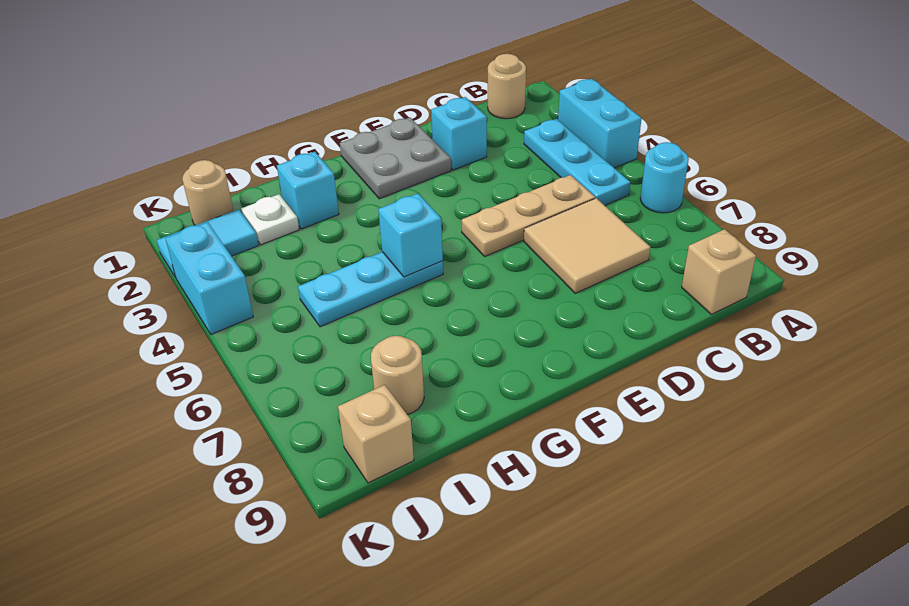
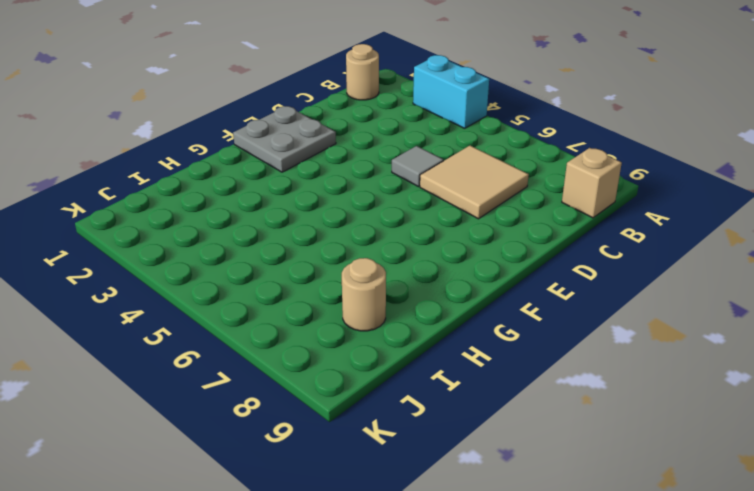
grey 1x1 tile [392,146,444,187] -> tan 1x3 plate [462,175,595,257]
none -> cyan 1x1 round brick [640,142,689,213]
none -> cyan 1x3 plate [524,119,630,205]
none -> cyan 1x1 brick [431,97,487,170]

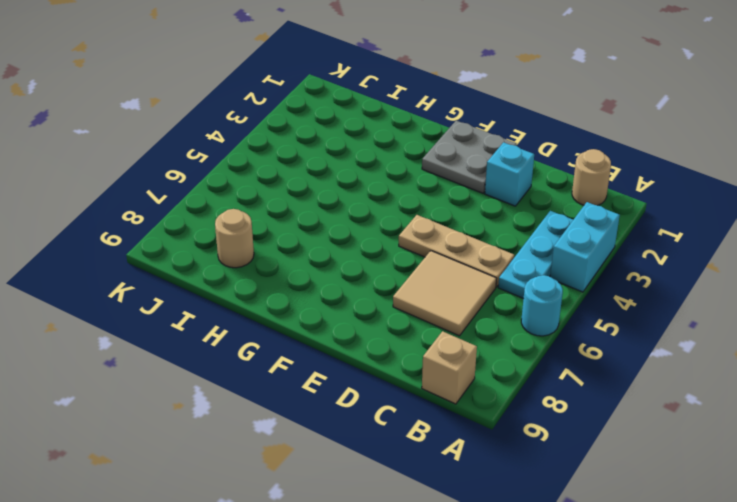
none -> cyan 1x3 plate [298,252,443,327]
none -> cyan 1x1 brick [277,152,339,229]
none -> white 1x1 plate [241,194,299,245]

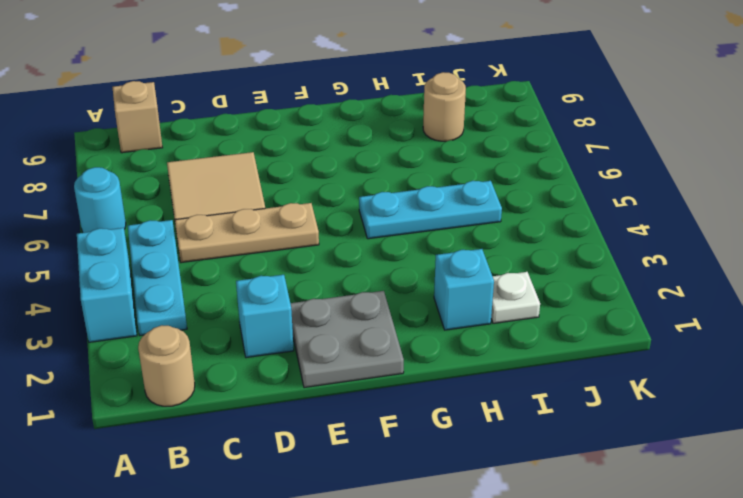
none -> tan 1x1 round brick [182,160,234,225]
none -> cyan 1x2 tile [157,209,259,278]
none -> tan 1x1 brick [338,385,414,483]

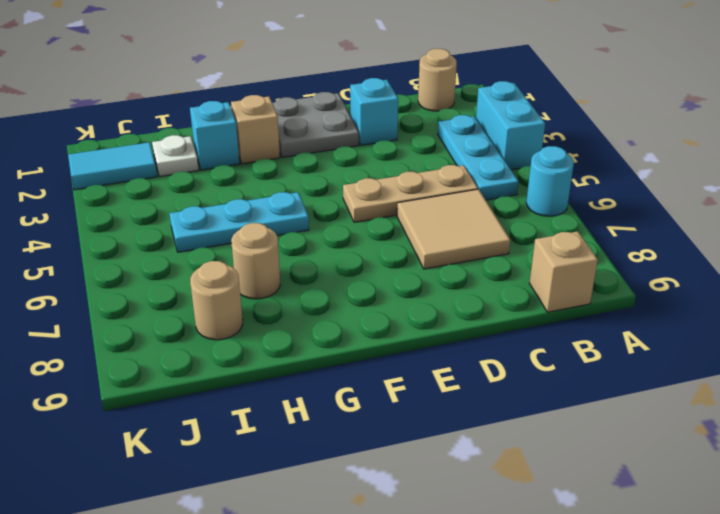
tan 1x1 brick [231,95,280,164] -> tan 1x1 brick moved to [338,385,414,483]
tan 1x1 round brick [231,223,280,299] -> tan 1x1 round brick moved to [182,160,234,225]
none -> cyan 1x2 brick [165,222,253,334]
none -> cyan 1x1 brick [378,193,443,277]

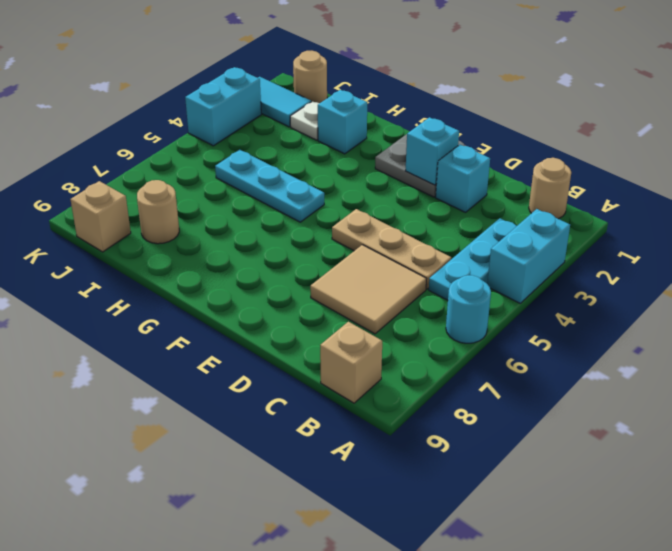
cyan 1x1 brick [406,117,459,185] -> cyan 1x1 brick moved to [378,193,443,277]

